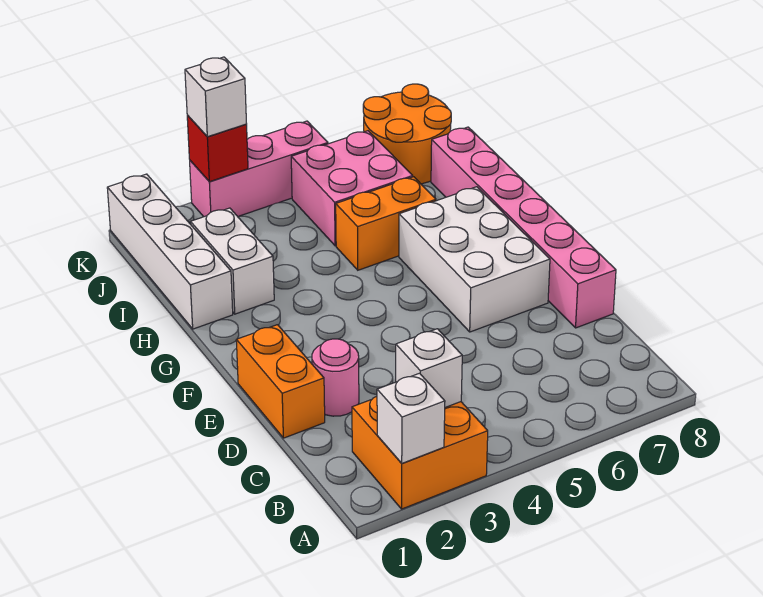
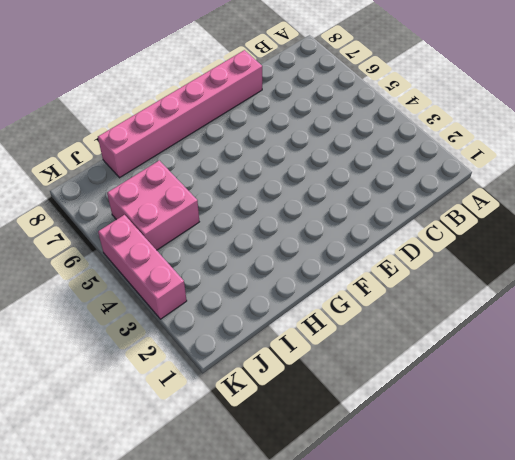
none -> orange 2x2 brick [352,396,488,509]
none -> orange 1x2 brick [236,325,325,438]
none -> pink 1x1 round brick [312,339,359,416]

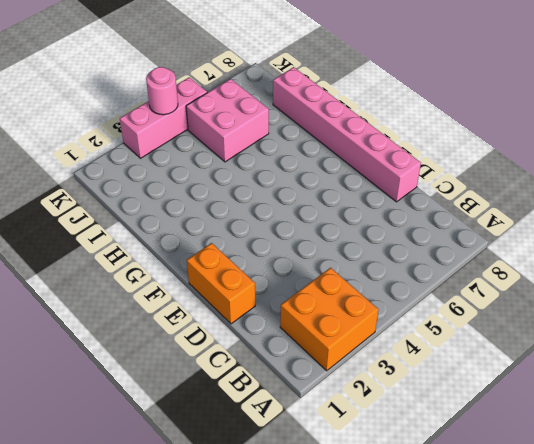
pink 1x1 round brick [146,67,178,115] -> pink 1x1 round brick moved to [312,339,359,416]
none -> white 2x3 brick [399,187,550,332]
none -> white 1x4 brick [107,174,233,329]
none -> white 1x2 brick [191,208,274,314]

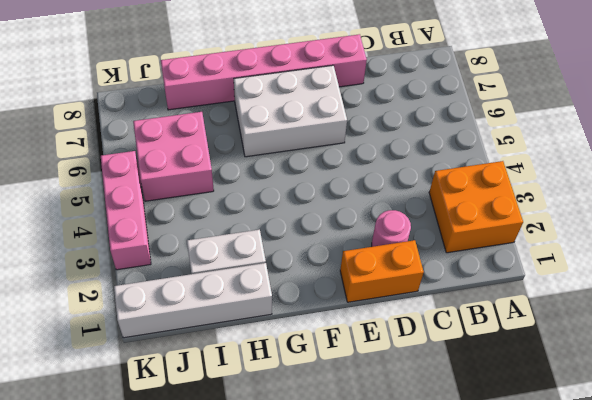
none -> orange 1x2 brick [336,177,436,270]
none -> orange 2x2 round brick [363,84,451,184]
none -> white 1x1 brick [377,373,445,463]

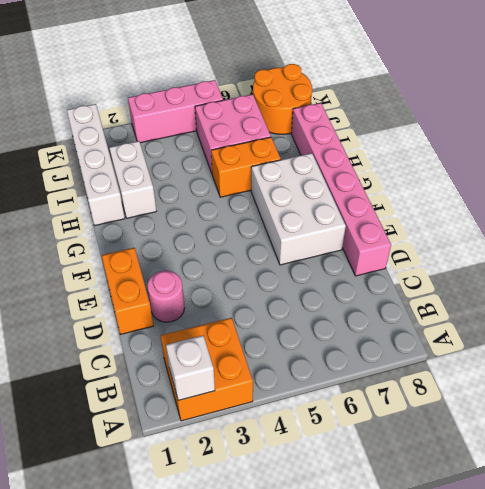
none -> white 1x1 brick [396,329,462,407]
none -> red 1x1 brick [187,115,248,182]
none -> white 1x1 brick [185,57,247,137]

